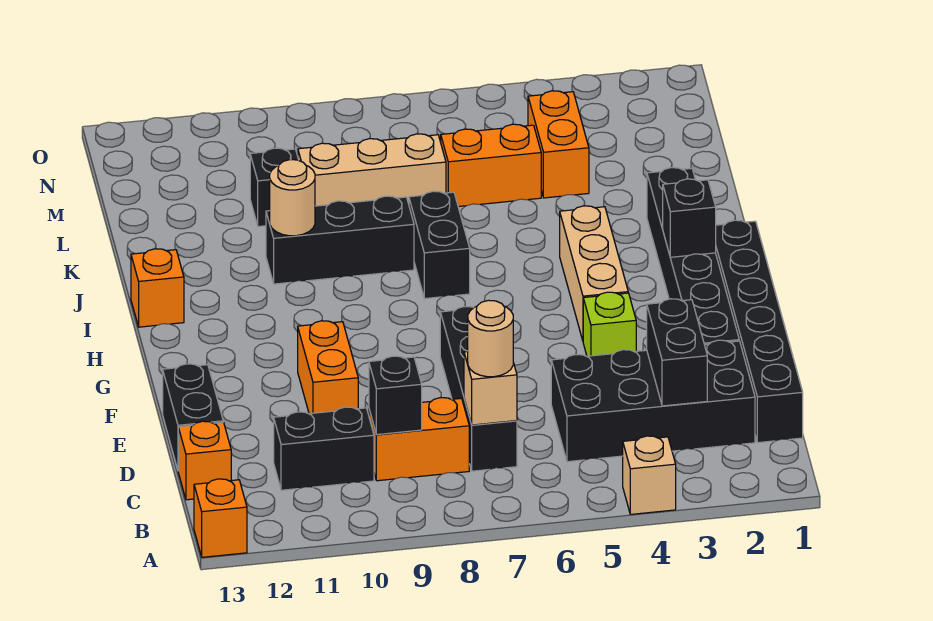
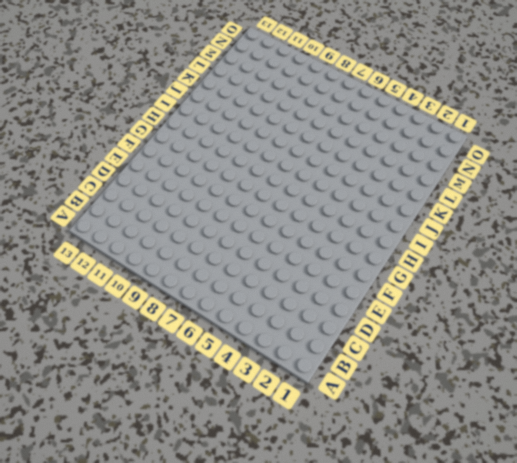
none -> tan 1x1 brick [623,436,676,514]
none -> orange 1x1 brick [194,479,247,557]
none -> black 1x6 brick [716,220,803,443]

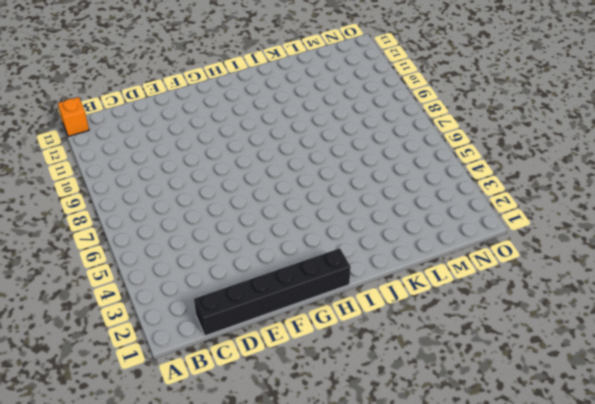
none -> tan 1x1 brick [623,436,676,514]
none -> black 2x4 brick [551,340,755,462]
none -> black 1x4 brick [440,306,517,471]

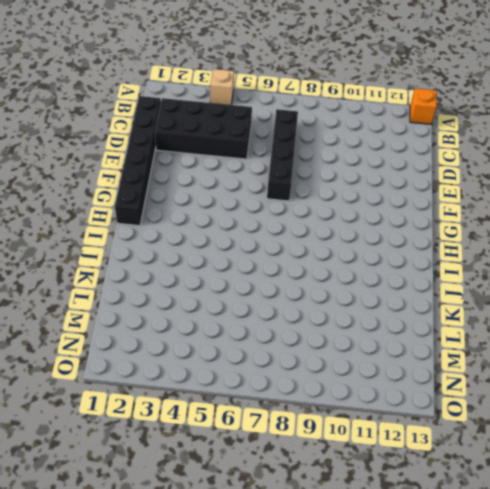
none -> orange 1x2 brick [369,398,469,481]
none -> black 1x2 brick [274,407,374,490]
none -> orange 1x1 brick [178,421,231,500]

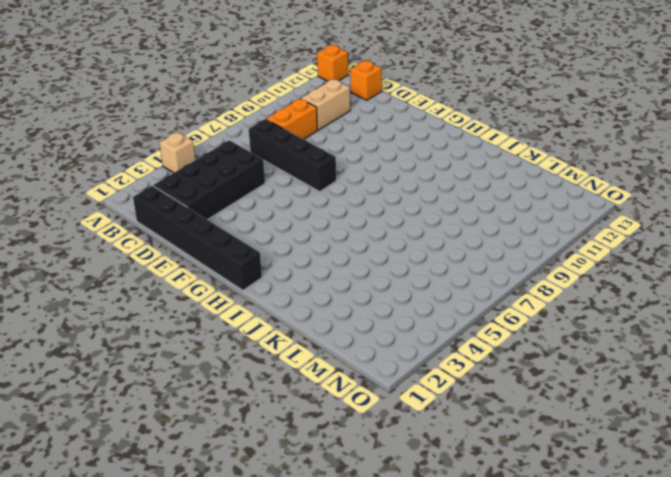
tan 1x2 brick [301,79,350,130] -> black 1x2 brick [274,407,374,490]
none -> black 1x2 brick [163,364,223,469]
none -> black 1x6 brick [647,168,739,345]
none -> orange 1x2 brick [298,321,358,414]

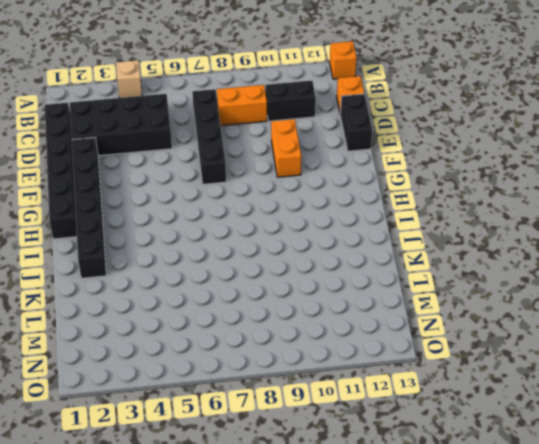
none -> lime 1x1 brick [583,292,636,356]
none -> tan 1x3 brick [560,206,628,340]
none -> black 1x2 brick [409,191,470,299]

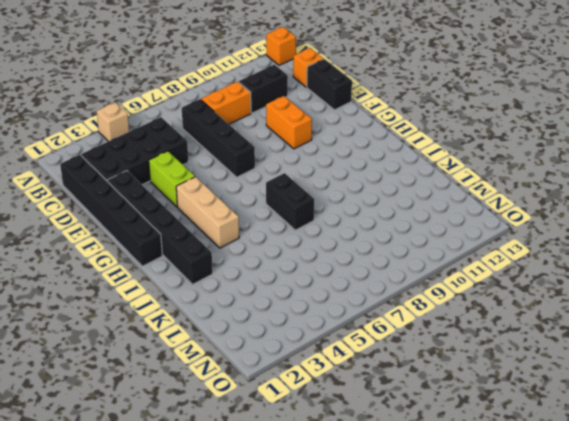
lime 1x2 brick [149,151,195,207] -> lime 1x1 brick [583,292,636,356]
none -> orange 1x1 brick [131,249,184,327]
none -> black 1x3 brick [266,196,414,284]
none -> orange 1x2 brick [528,91,589,198]

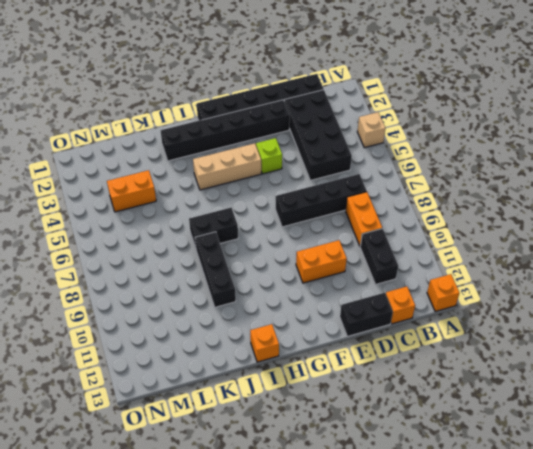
none -> orange 1x2 brick [441,124,541,207]
none -> tan 1x3 brick [298,134,446,206]
none -> black 1x1 brick [250,148,298,227]

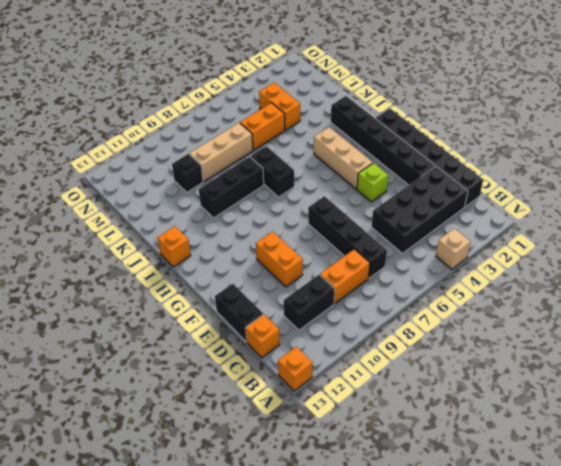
none -> black 1x2 brick [647,299,707,406]
none -> tan 1x1 brick [464,352,517,425]
none -> black 1x1 brick [369,356,422,435]

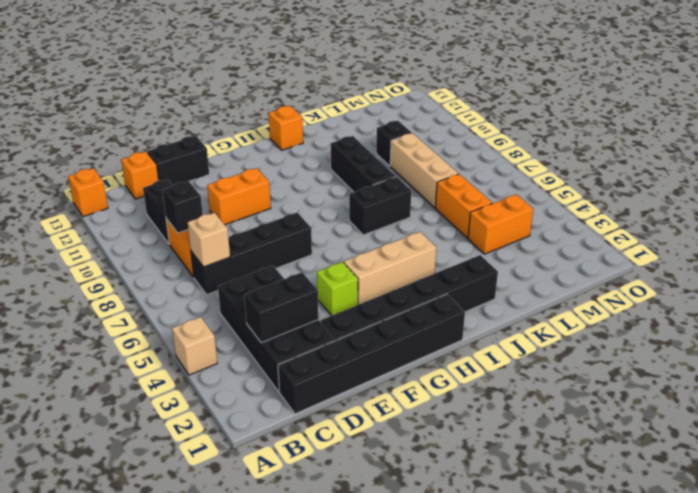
none -> black 1x1 brick [663,179,716,257]
none -> tan 1x1 round brick [270,160,315,236]
none -> tan 1x1 round brick [468,300,513,377]

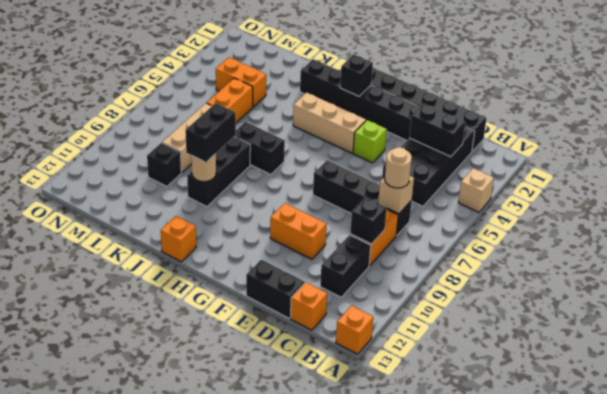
black 1x2 brick [186,103,236,162] -> none

